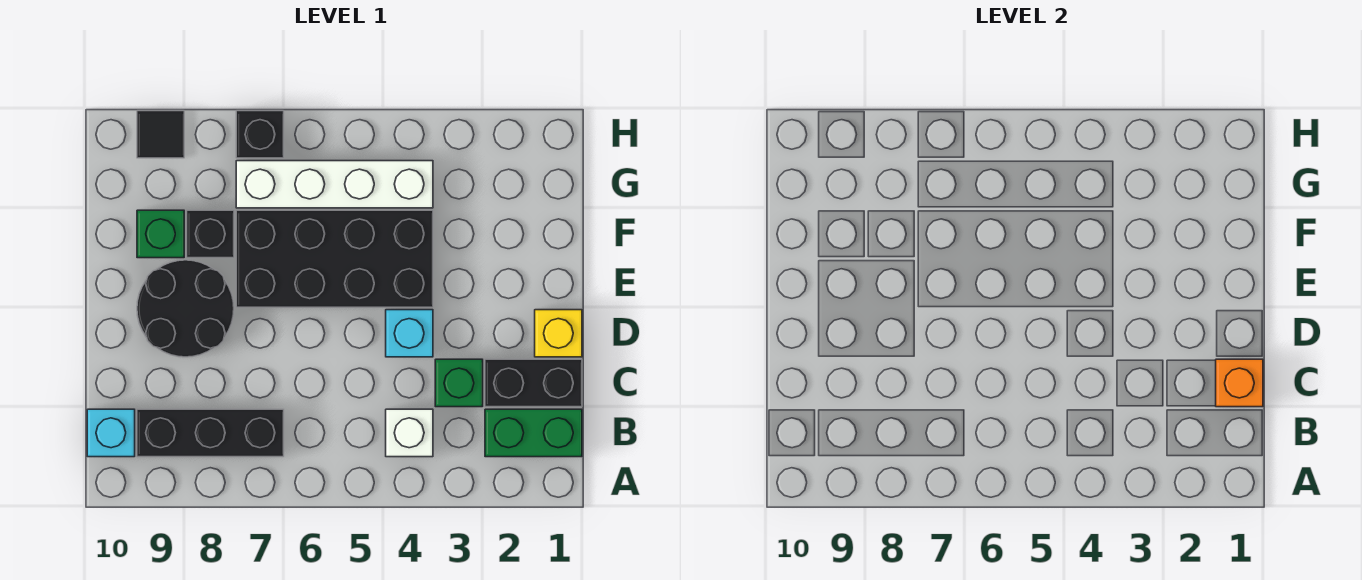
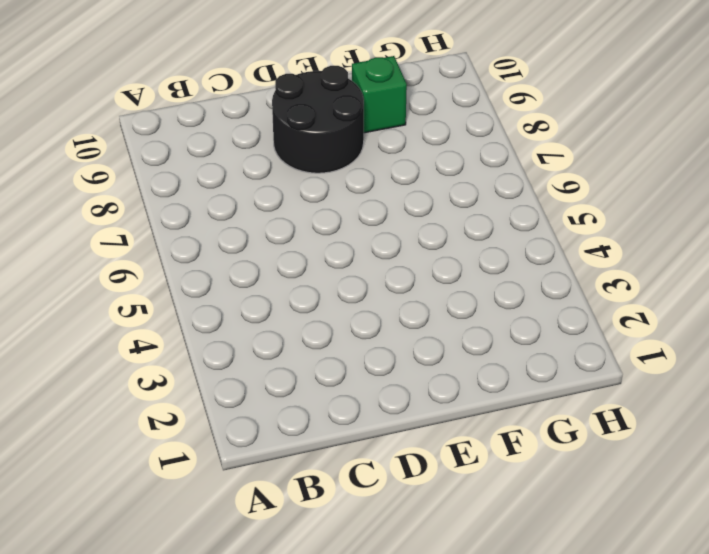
none -> green 1x2 brick [485,409,582,457]
none -> white 1x1 brick [386,409,433,457]
none -> black 1x3 brick [137,409,284,457]

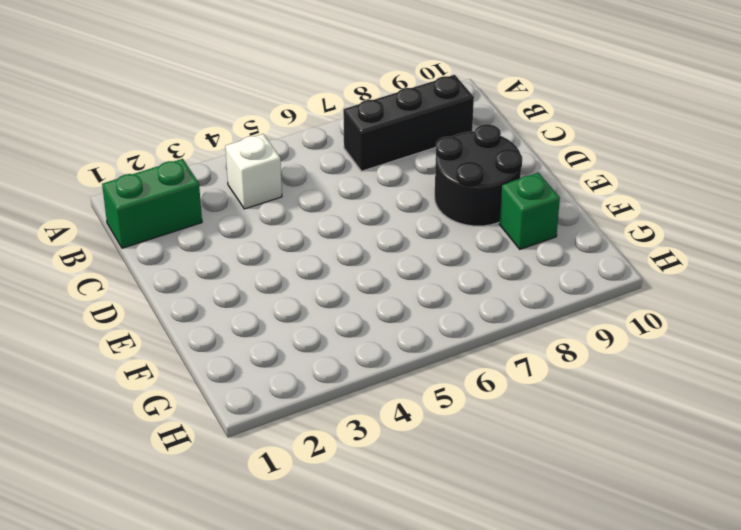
none -> cyan 1x1 brick [87,409,135,457]
none -> black 1x2 brick [485,359,582,407]
none -> green 1x1 brick [435,359,483,407]

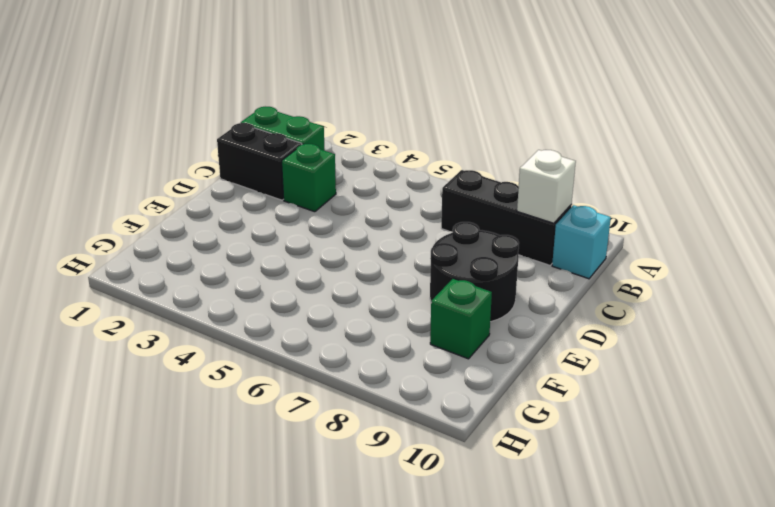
white 1x1 brick [517,150,576,223] -> white 1x1 brick moved to [386,409,433,457]
none -> yellow 1x1 brick [535,310,582,357]
none -> cyan 1x1 brick [386,310,433,357]
none -> black 2x4 brick [236,210,433,307]

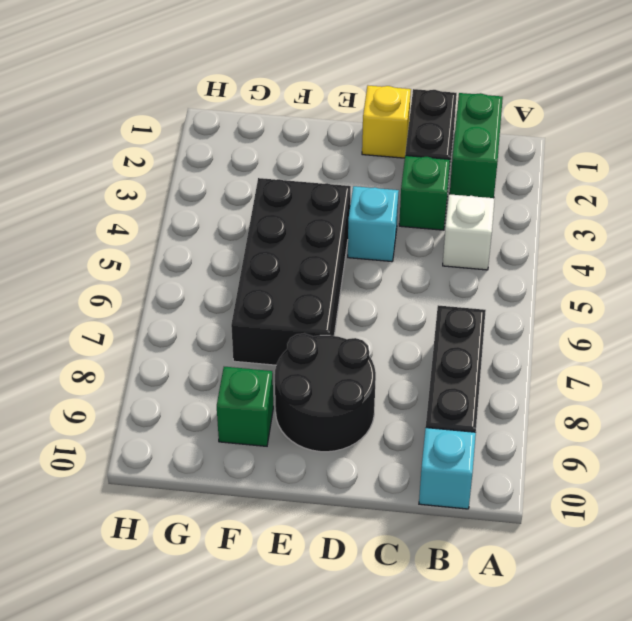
none -> black 1x1 brick [187,210,234,258]
none -> white 1x4 brick [236,161,433,208]
none -> black 1x1 brick [236,111,284,158]

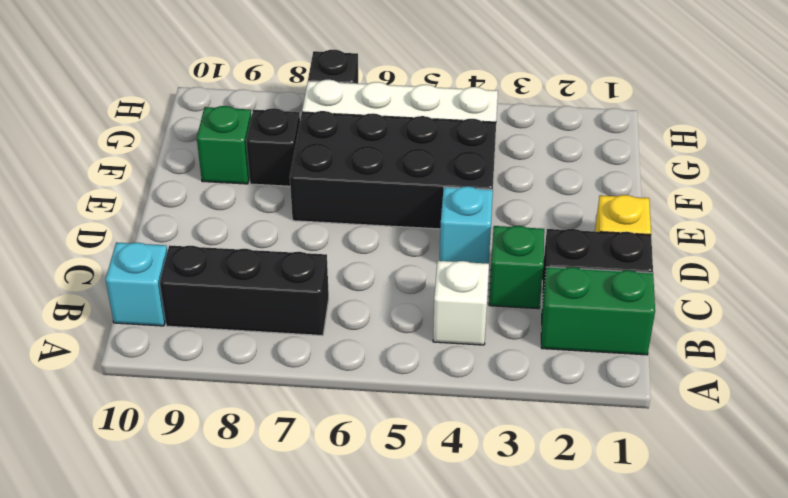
none -> black 2x2 round brick [137,260,234,357]
none -> black 1x1 tile [137,111,184,158]
none -> orange 1x1 brick [1216,359,1263,407]

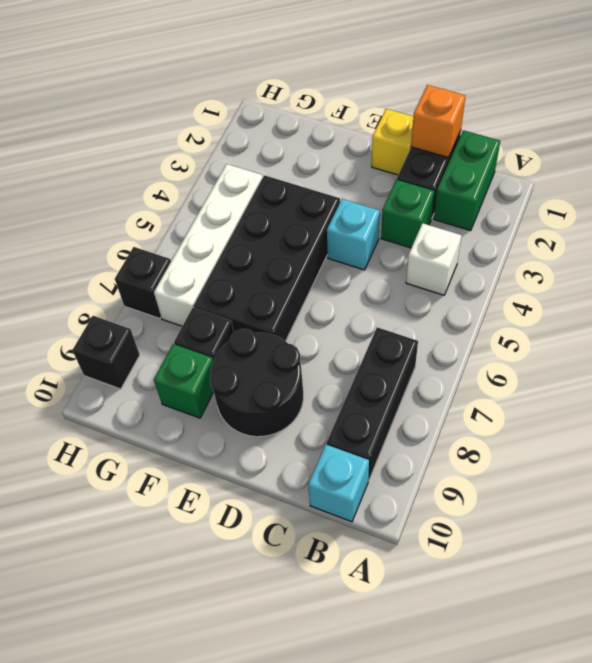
black 1x1 brick [73,316,140,389] -> black 1x1 tile [137,111,184,158]

